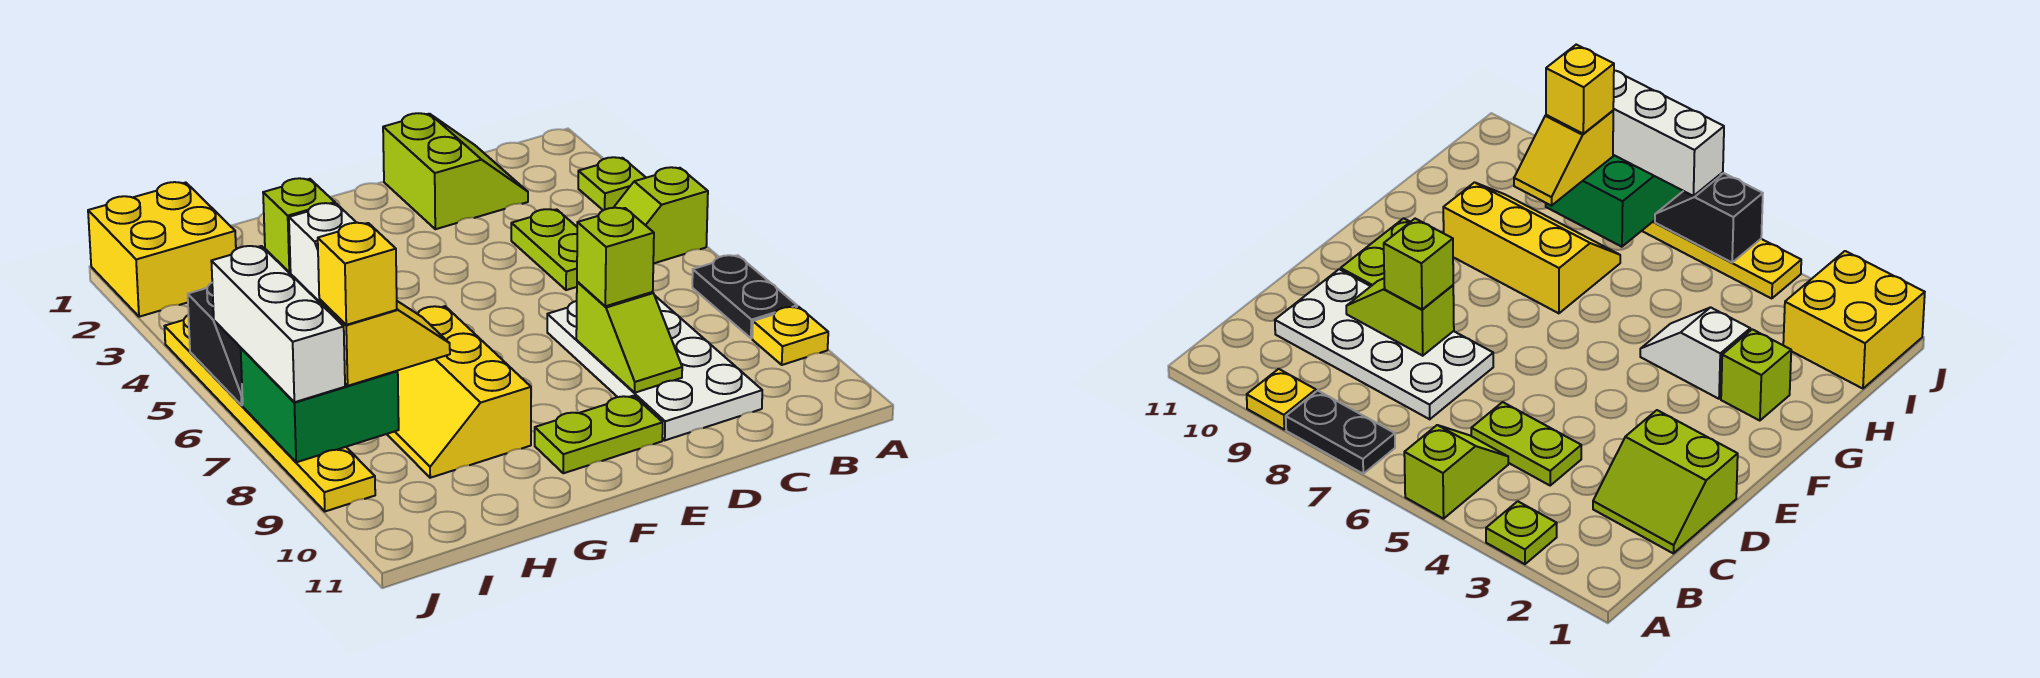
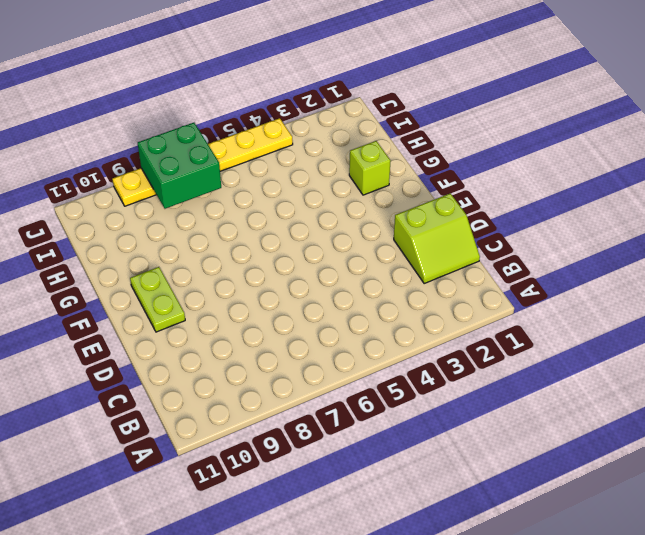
none -> lime 1x1 plate [578,157,646,210]
none -> lime 1x2 slope [614,167,708,264]
none -> black 1x2 plate [692,255,797,338]

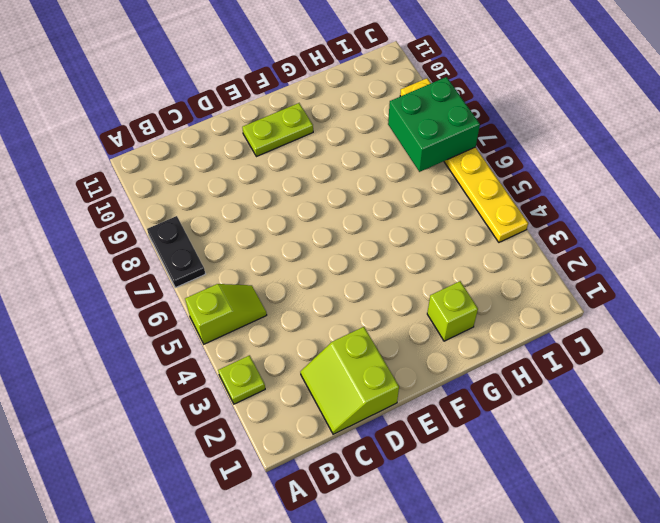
none -> yellow 1x1 plate [752,307,828,365]
none -> lime 1x2 plate [511,209,577,290]
none -> white 2x4 plate [547,296,762,440]

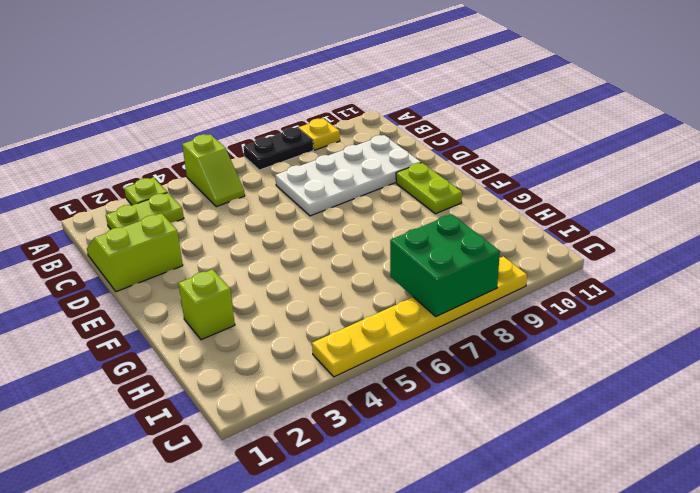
lime 1x2 plate [106,193,184,229] -> lime 1x2 plate moved to [511,209,577,290]
none -> white 1x2 slope [289,203,356,301]
none -> yellow 2x3 slope [387,306,531,478]
none -> yellow 2x2 brick [88,182,236,317]

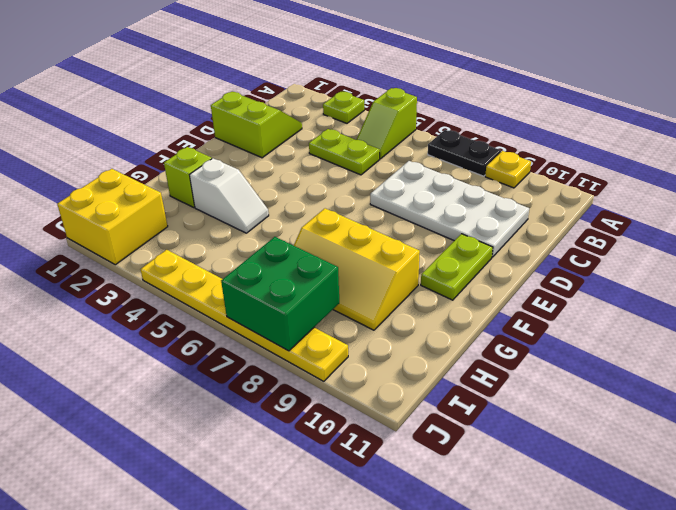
none -> lime 1x2 slope [576,282,682,393]
none -> black 1x2 slope [188,283,243,405]
none -> lime 1x1 brick [577,208,654,306]

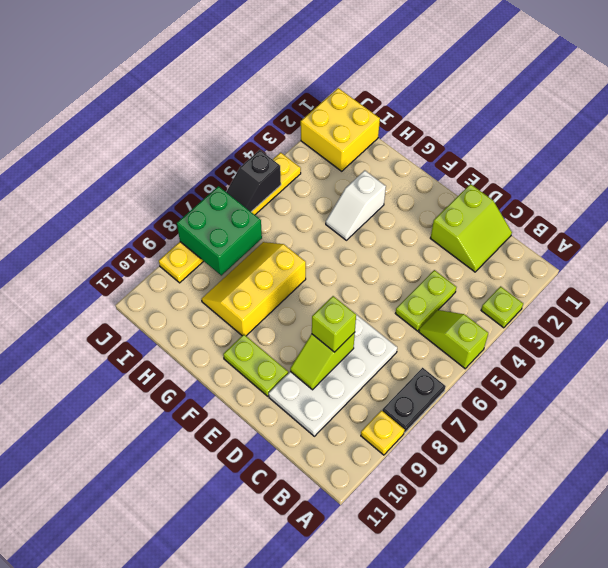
none -> lime 1x1 brick [263,178,335,272]
none -> yellow 1x2 slope [319,299,450,386]
none -> white 1x3 brick [211,246,345,402]

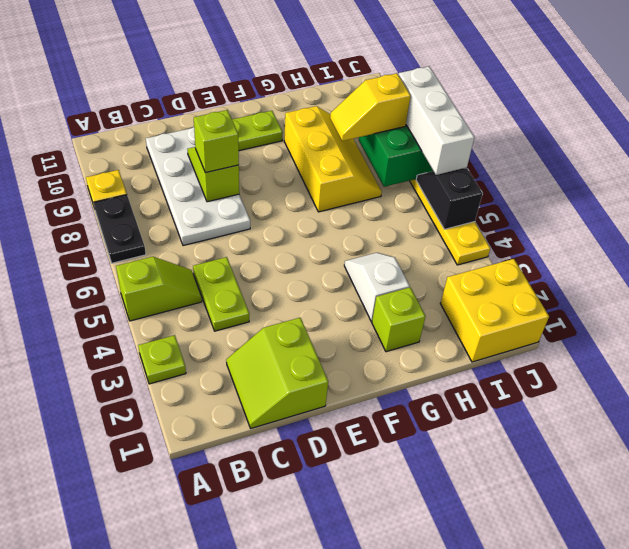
none -> yellow 1x1 brick [318,222,397,325]

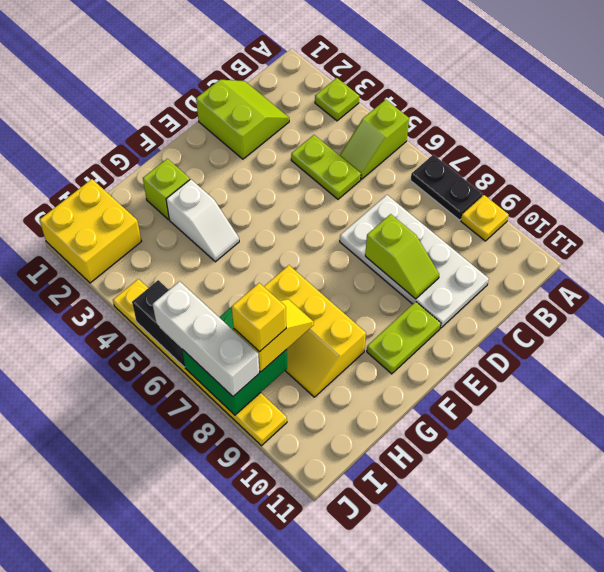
none -> lime 1x1 brick [577,208,654,306]

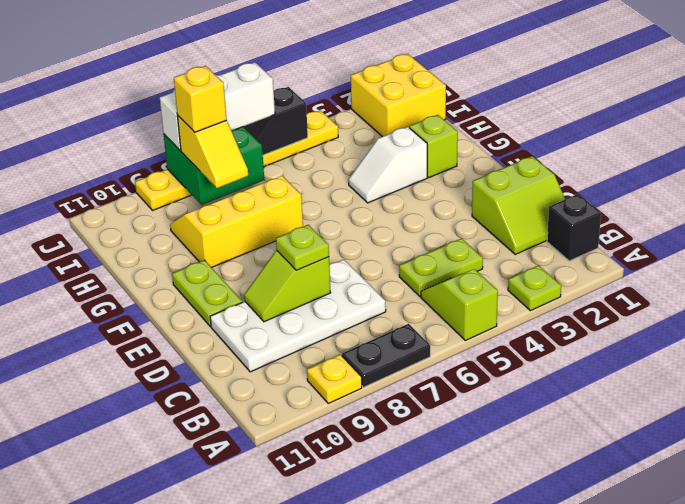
black 1x1 brick [547,194,601,261] -> none
lime 1x1 plate [276,225,329,270] -> lime 1x1 brick [577,208,654,306]

